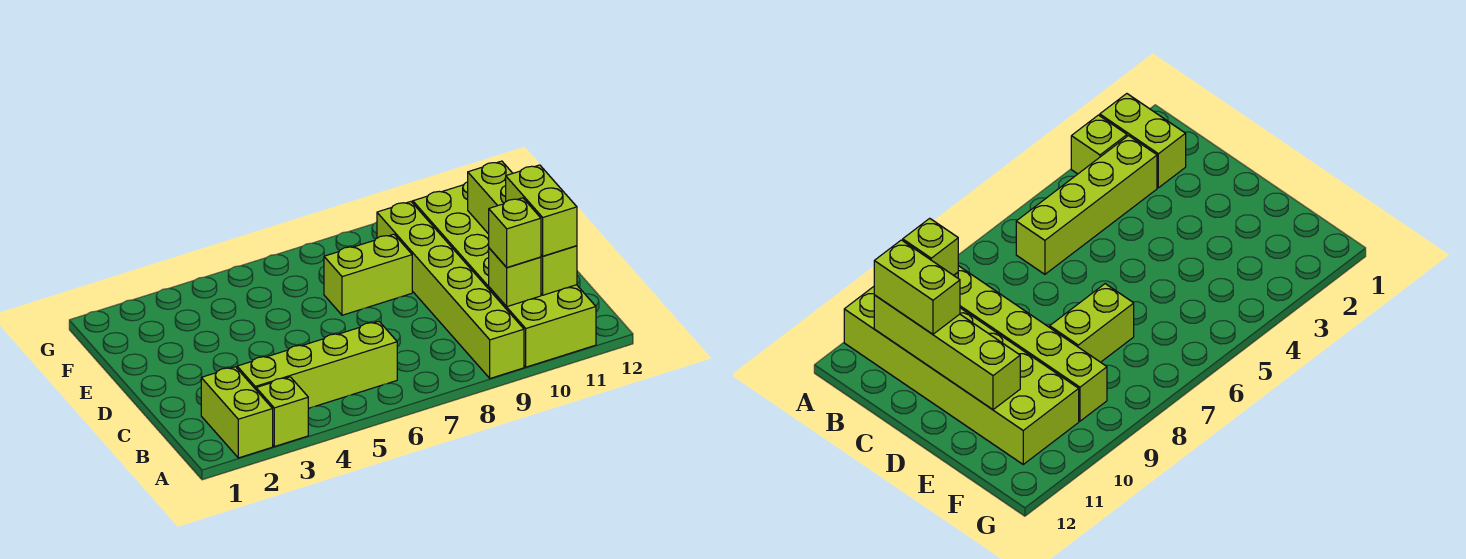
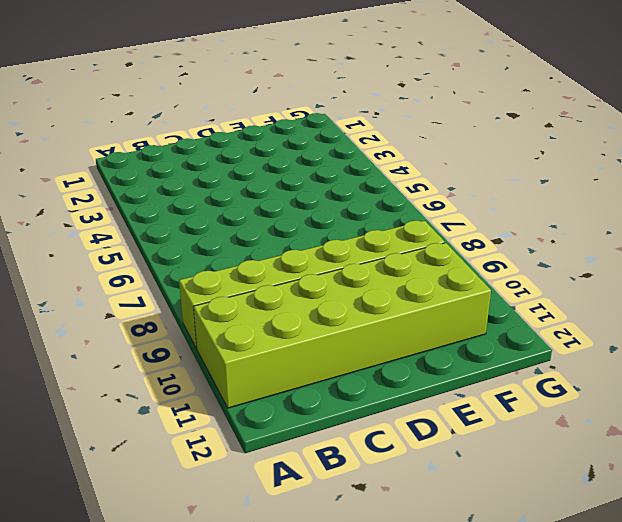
none -> lime 1x2 brick [201,367,273,458]
none -> lime 1x1 brick [256,377,308,447]

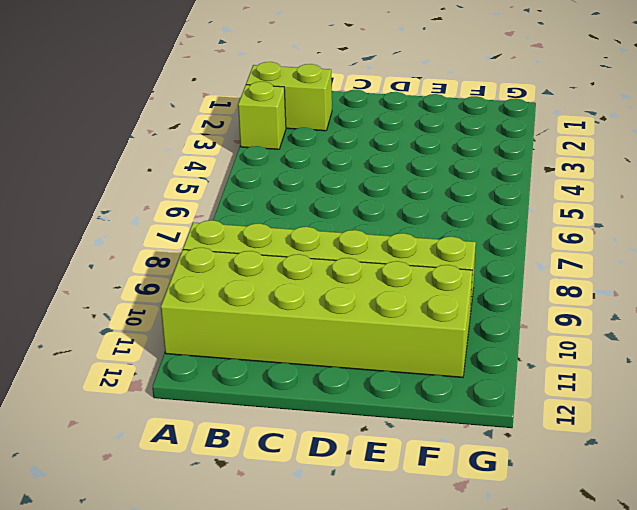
none -> lime 1x4 brick [237,322,397,408]
none -> lime 1x2 brick [324,234,412,315]

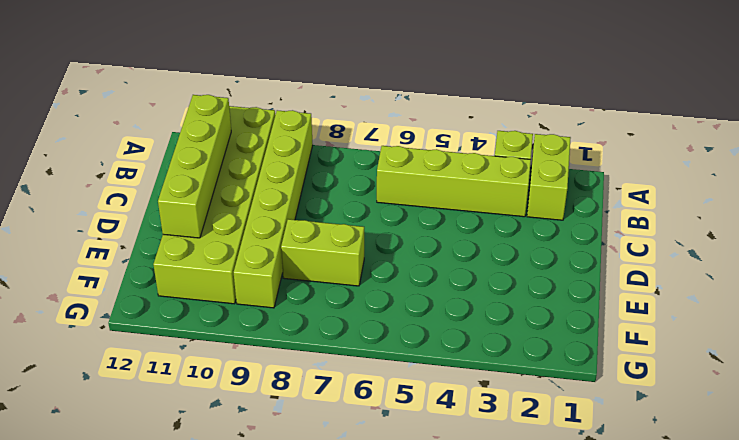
none -> lime 1x1 brick [489,248,541,307]
none -> lime 1x1 brick [489,198,541,267]

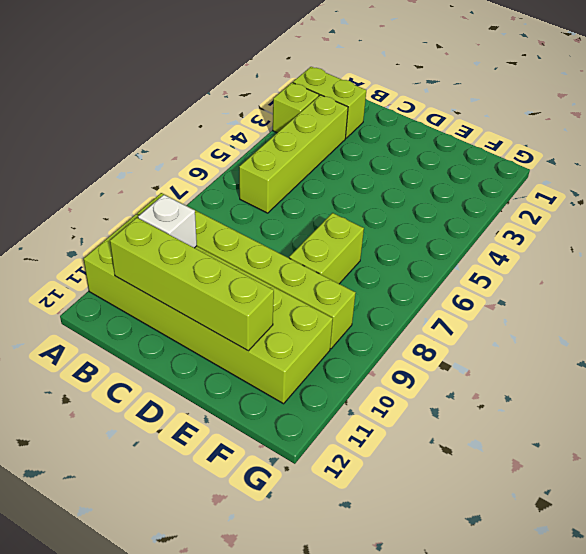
white 1x1 brick [138,195,197,248] -> lime 1x1 brick [489,248,541,307]
none -> lime 1x1 brick [489,198,541,267]
none -> lime 1x2 brick [506,165,577,256]

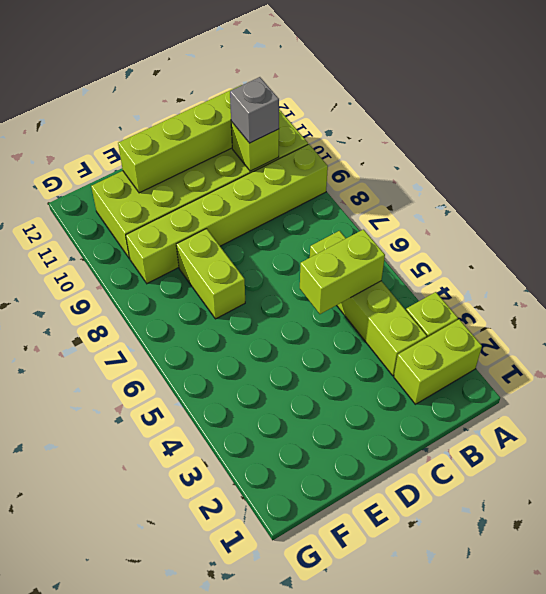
lime 1x2 brick [300,229,385,314] -> lime 1x2 brick moved to [506,165,577,256]
grey 1x1 brick [230,77,279,143] -> lime 1x1 brick [489,198,541,267]

